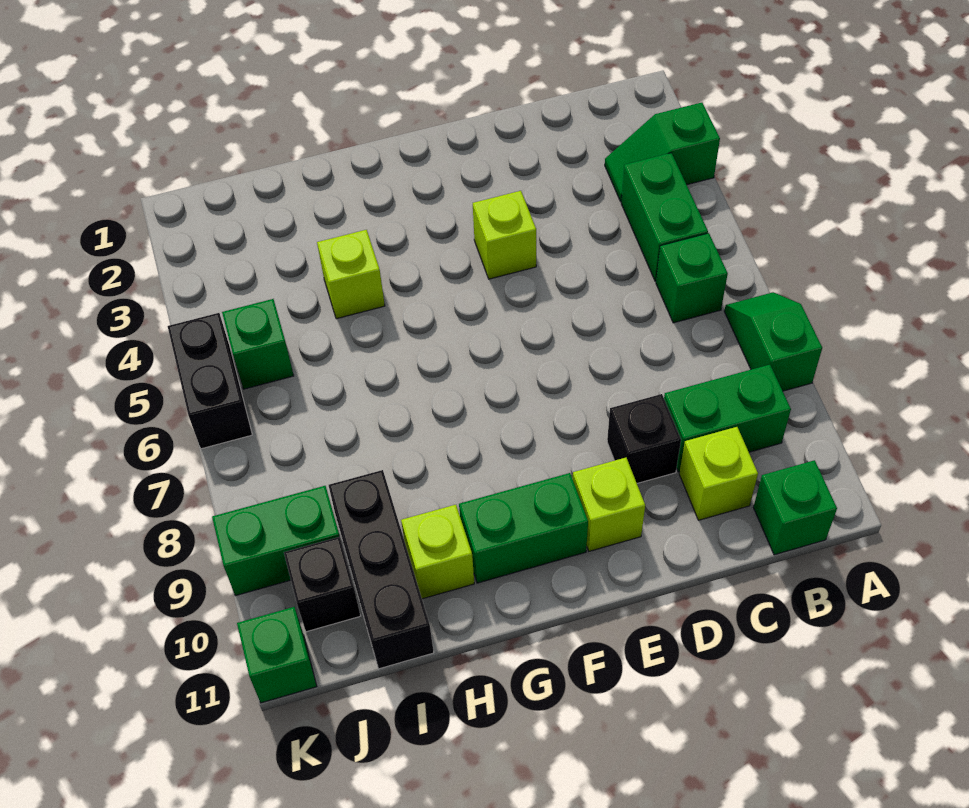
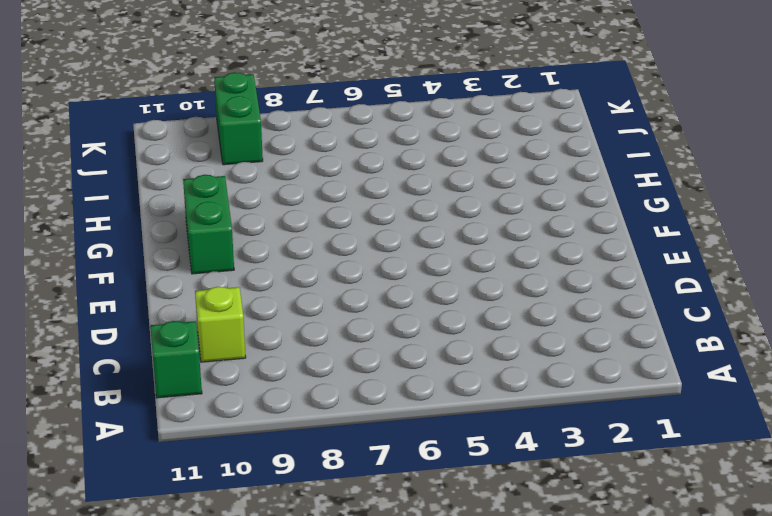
none -> green 1x2 slope [605,103,720,201]
none -> green 1x2 slope [724,292,822,391]
none -> green 1x2 brick [621,153,708,281]

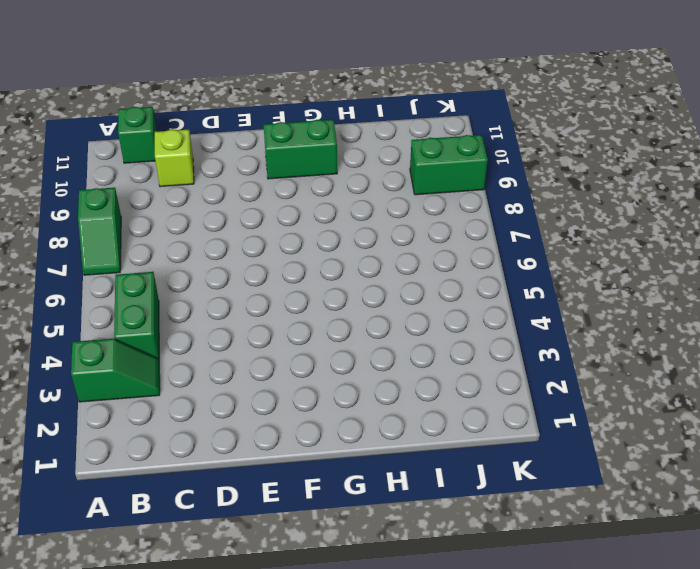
none -> green 1x1 brick [656,233,728,323]
none -> green 1x2 brick [664,365,791,472]
none -> black 1x1 brick [607,394,681,483]

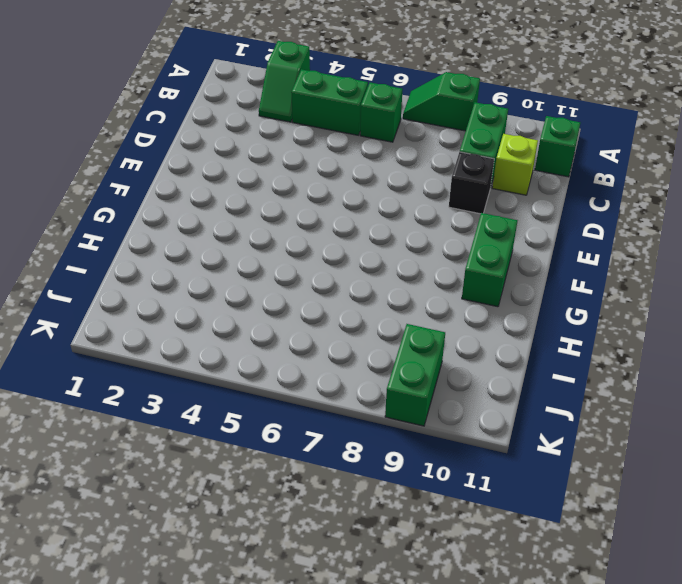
none -> lime 1x1 brick [473,191,536,279]
none -> lime 1x1 brick [573,458,645,551]
none -> lime 1x1 brick [317,230,385,319]

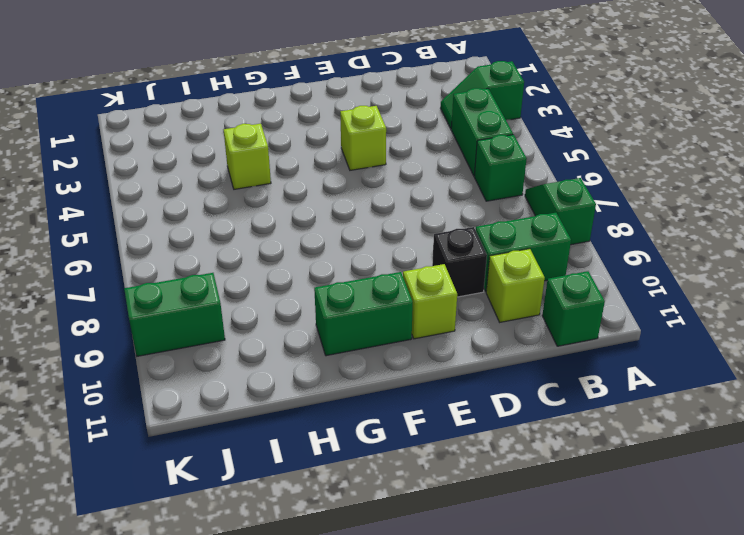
none -> lime 1x1 brick [401,505,474,599]
none -> black 1x3 brick [329,470,434,669]
none -> green 1x1 brick [222,299,294,389]

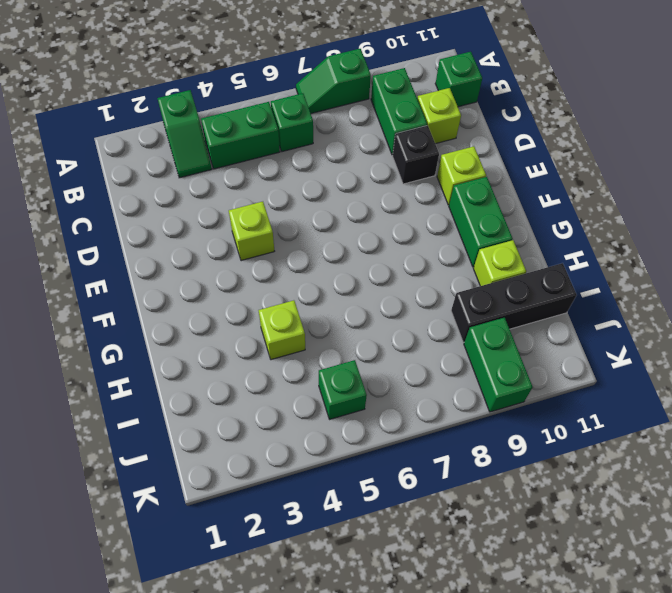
none -> black 1x1 brick [284,537,361,632]
none -> black 1x2 brick [168,313,252,449]
none -> green 1x1 brick [237,607,317,703]

